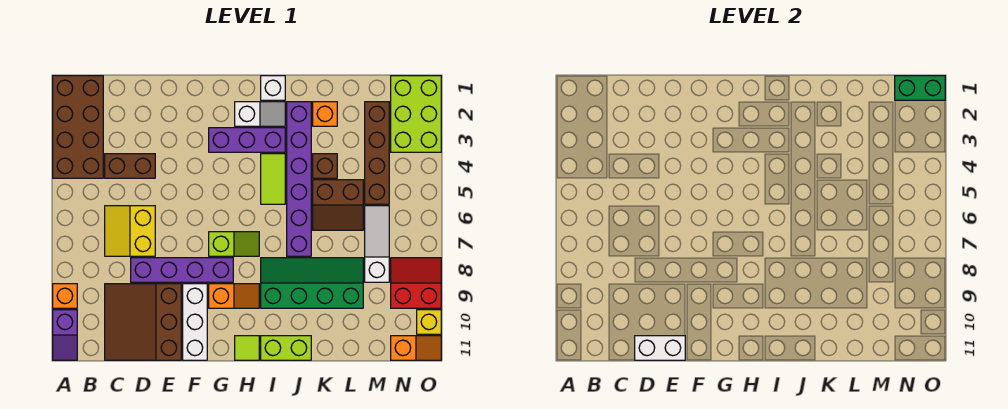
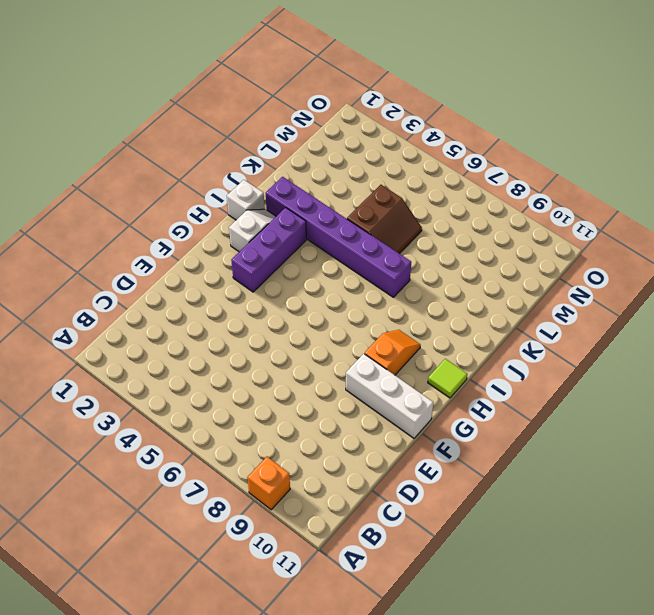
none -> brown 2x4 brick [53,76,103,178]
none -> purple 1x2 slope [53,310,77,360]
none -> brown 1x2 brick [105,154,155,178]

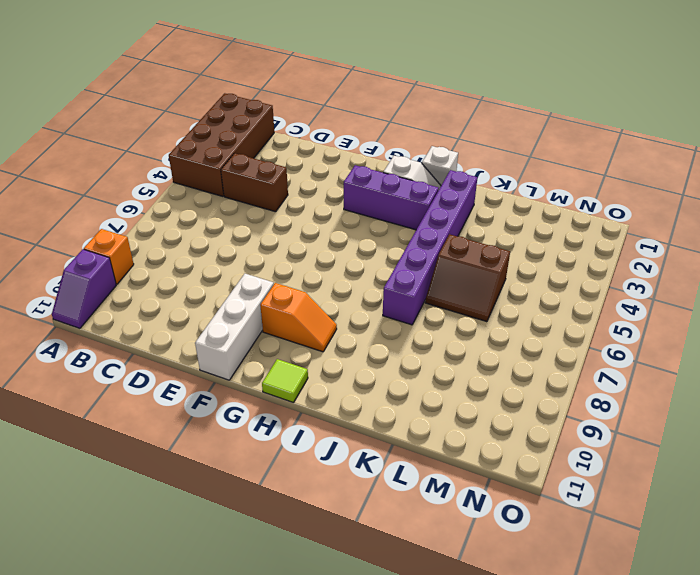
none -> yellow 2x2 slope [105,206,155,256]
none -> brown 3x3 slope [105,284,181,360]
none -> purple 1x4 brick [131,258,233,282]

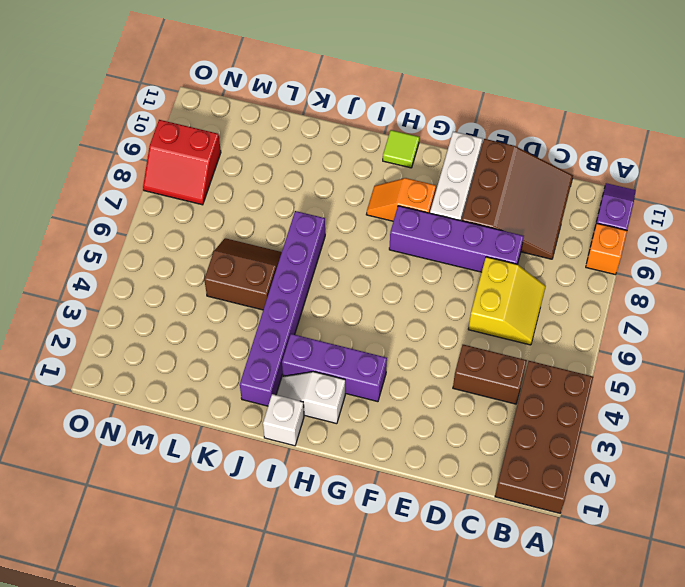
none -> lime 1x2 slope [209,232,259,256]
none -> lime 1x2 tile [261,154,285,204]
none -> green 2x4 slope [261,258,363,308]

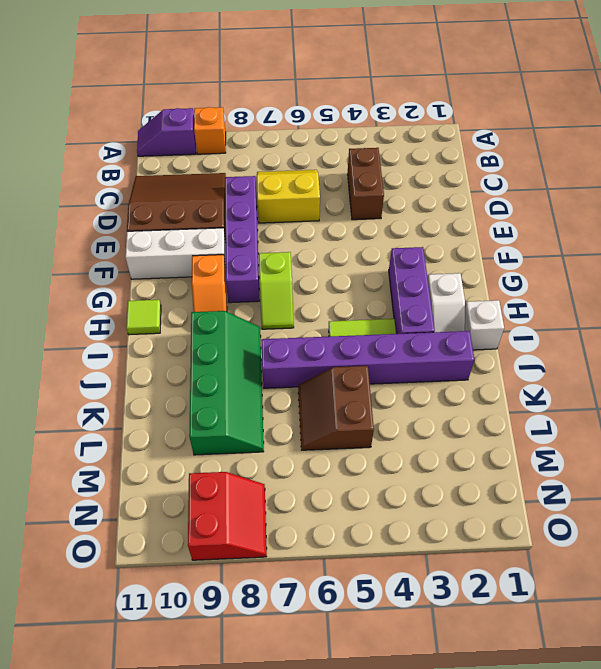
none -> brown 2x4 brick [53,76,103,178]
none -> lime 1x2 brick [261,336,311,360]
none -> orange 1x1 brick [313,102,337,126]

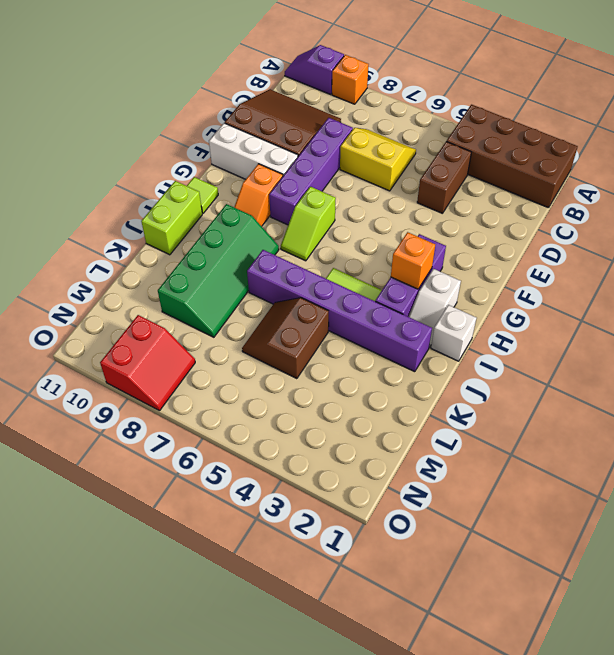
orange 1x1 brick [391,232,435,289] -> orange 1x1 brick moved to [313,102,337,126]
none -> brown 1x1 brick [313,154,337,178]
none -> brown 1x4 brick [365,102,389,204]
none -> white 1x3 slope [365,206,389,282]

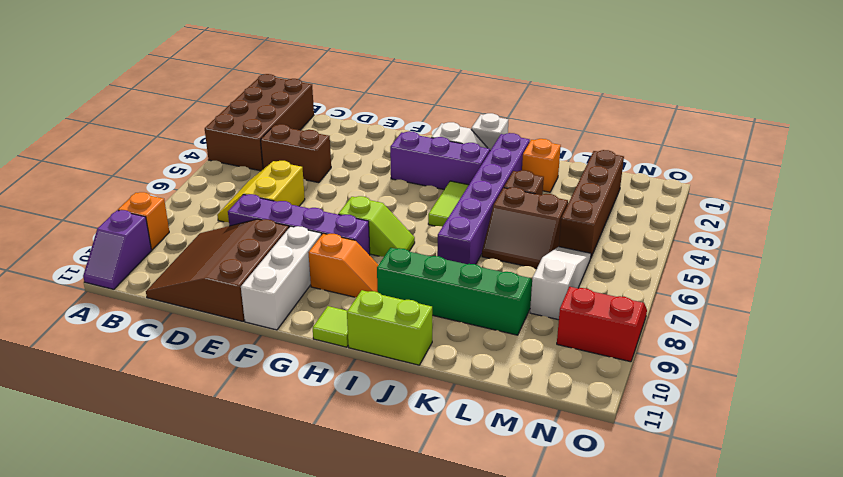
none -> lime 2x3 brick [391,76,441,152]
none -> orange 1x2 slope [391,336,441,360]
none -> yellow 1x1 brick [417,310,441,334]

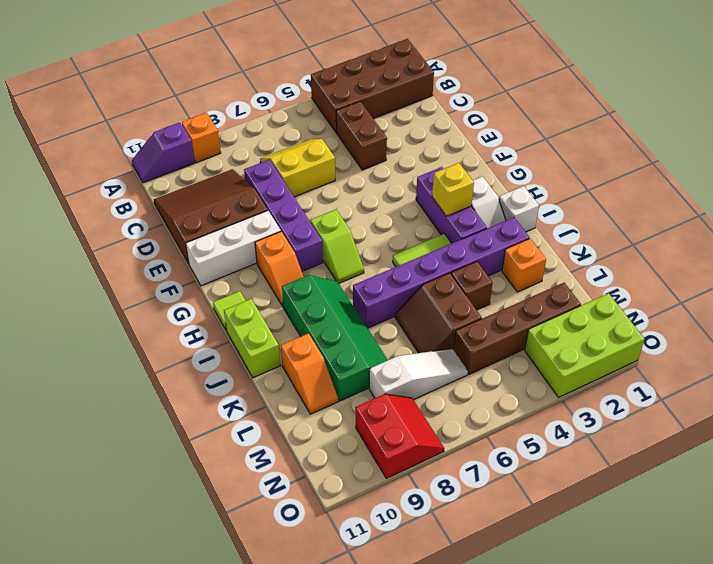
yellow 1x1 brick [432,163,474,216] -> yellow 1x1 brick moved to [417,310,441,334]
orange 1x2 slope [281,333,338,414] -> orange 1x2 slope moved to [391,336,441,360]
none -> white 1x2 brick [635,336,685,360]
none -> green 1x2 brick [895,76,945,100]

